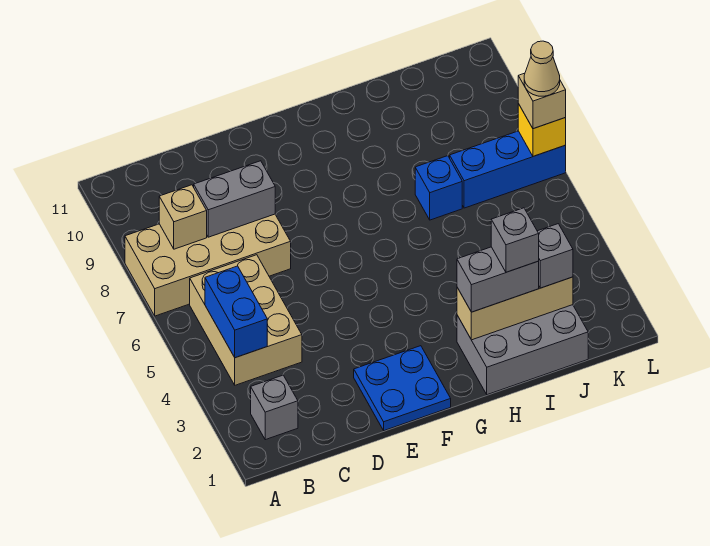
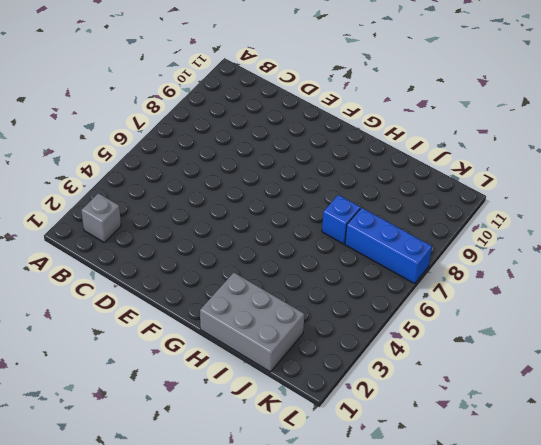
none -> tan 2x4 brick [125,214,291,316]
none -> tan 2x3 brick [190,255,302,385]
none -> blue 2x2 plate [354,346,451,431]

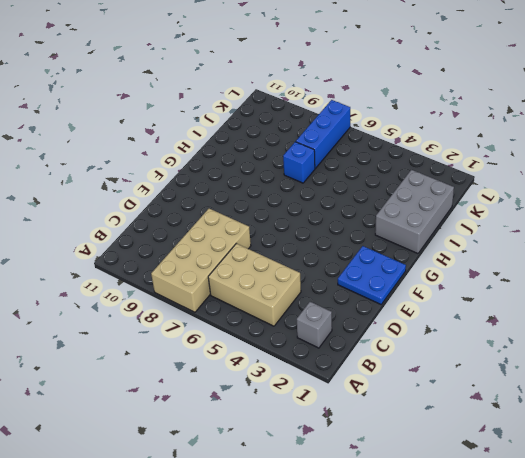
none -> blue 1x2 brick [205,266,267,358]
none -> tan 1x1 brick [159,185,207,249]
none -> grey 1x2 brick [194,161,275,237]

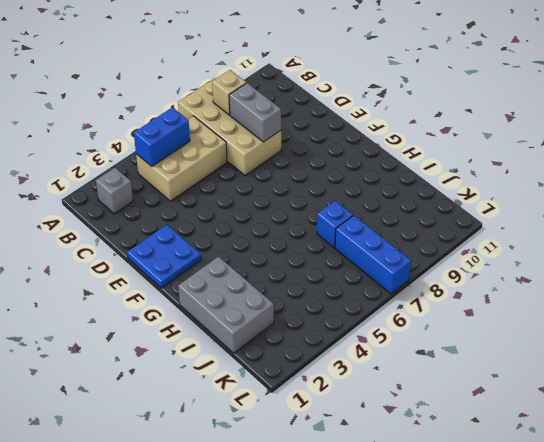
none -> tan 1x3 brick [457,277,573,340]
none -> yellow 1x1 brick [518,104,566,156]
none -> grey 1x2 brick [457,247,539,312]

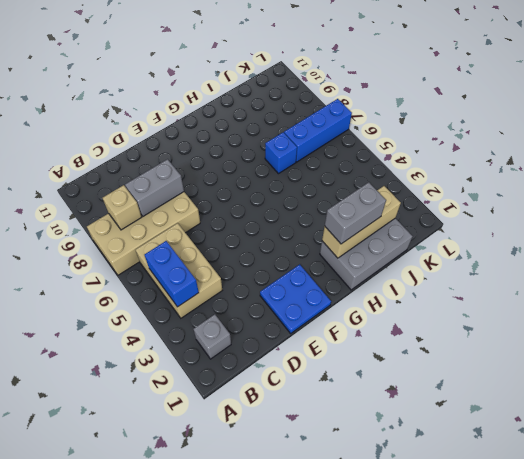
none -> yellow 1x1 brick [518,104,566,156]
none -> grey 1x1 brick [537,224,573,288]
none -> tan 1x1 brick [518,73,566,129]

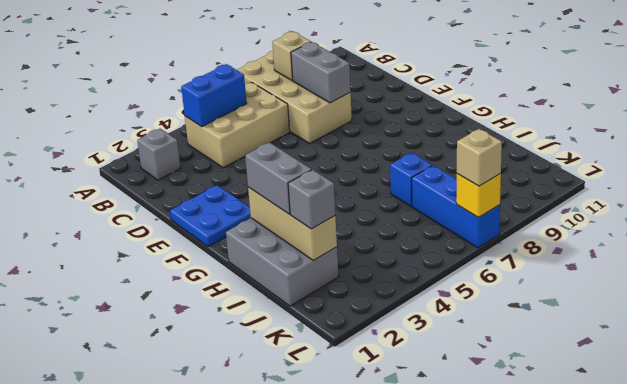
none -> grey 1x1 brick [491,208,539,272]
none -> tan 1x1 cone [524,41,560,96]

